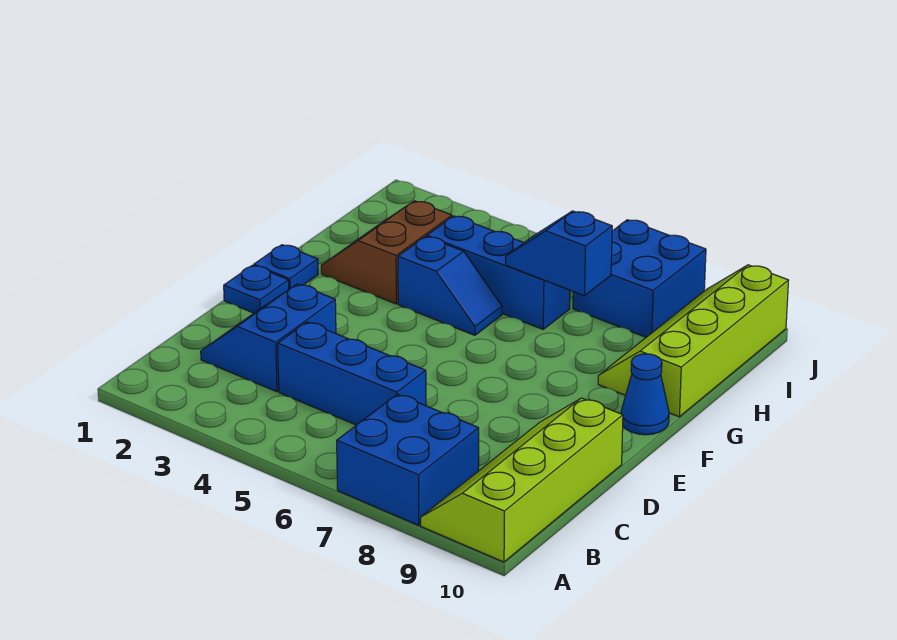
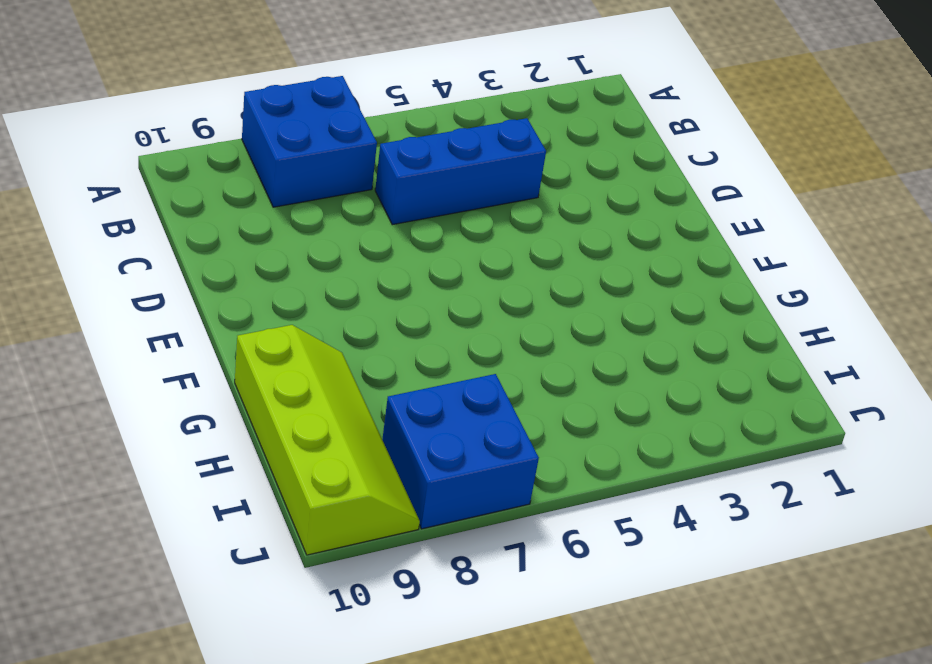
none -> lime 2x4 slope [421,398,623,562]
none -> blue 2x2 slope [201,284,336,392]
none -> blue 1x1 plate [224,265,289,313]

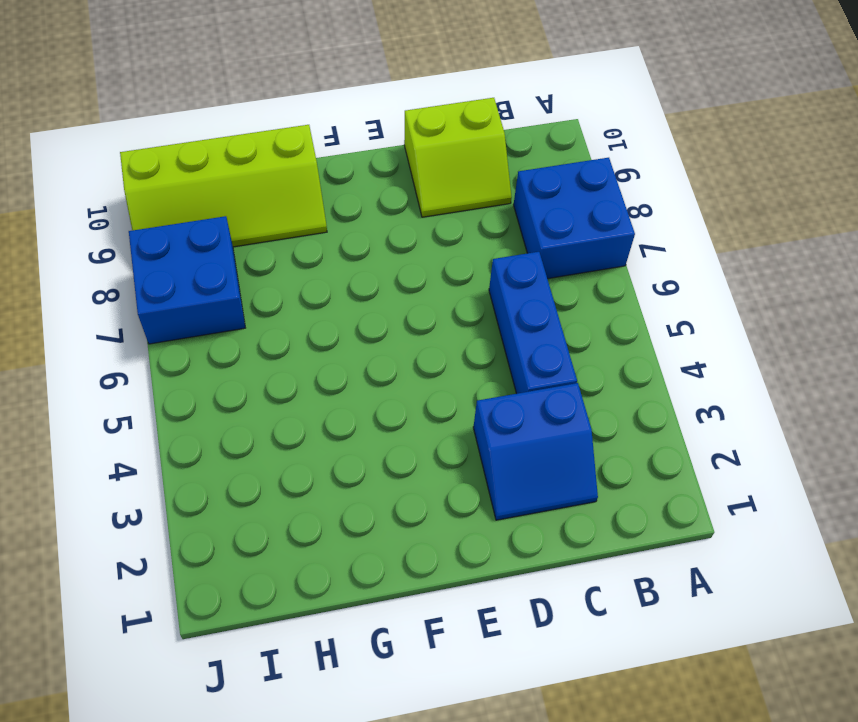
lime 2x2 slope [404,98,512,217] -> lime 2x4 slope [421,398,623,562]
none -> blue 1x1 plate [224,265,289,313]
none -> blue 1x1 plate [254,245,318,289]
none -> blue 1x1 cone [621,354,669,435]

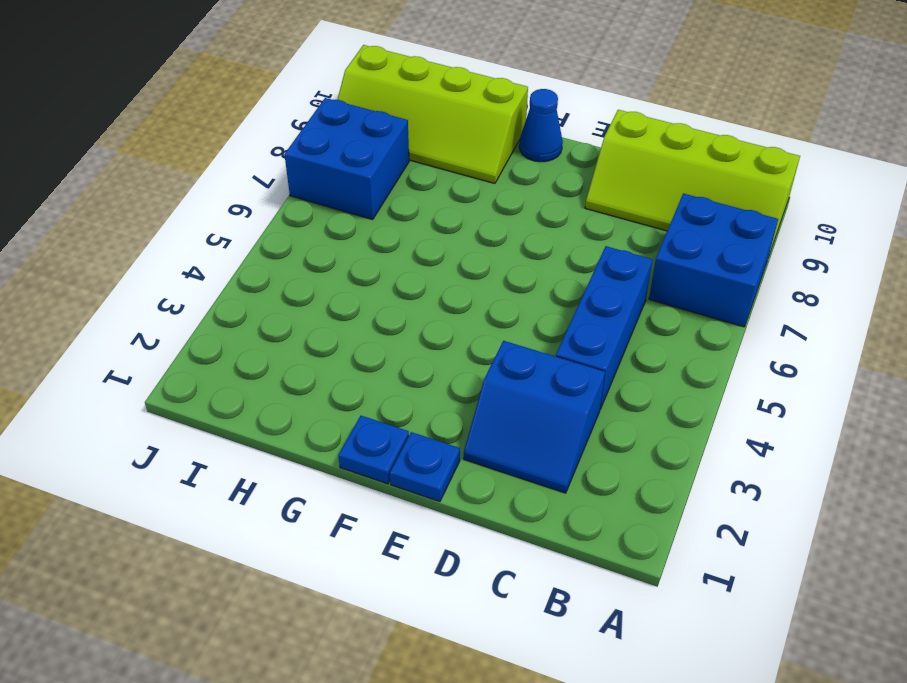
none -> brown 2x2 slope [321,201,452,304]
none -> blue 1x2 slope [398,237,502,335]
none -> blue 1x3 brick [427,216,570,329]

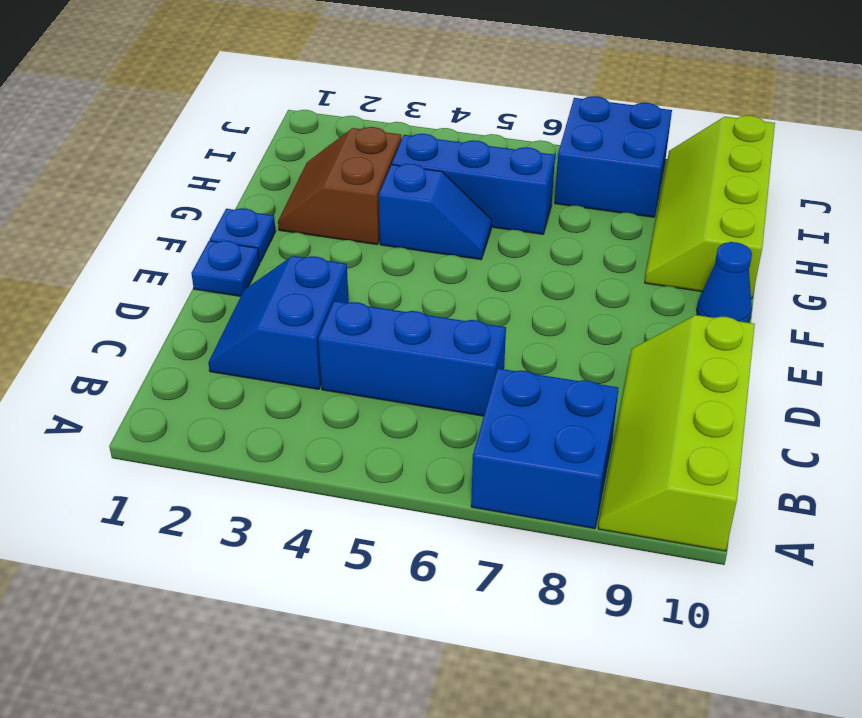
none -> blue 1x2 slope [506,211,612,296]

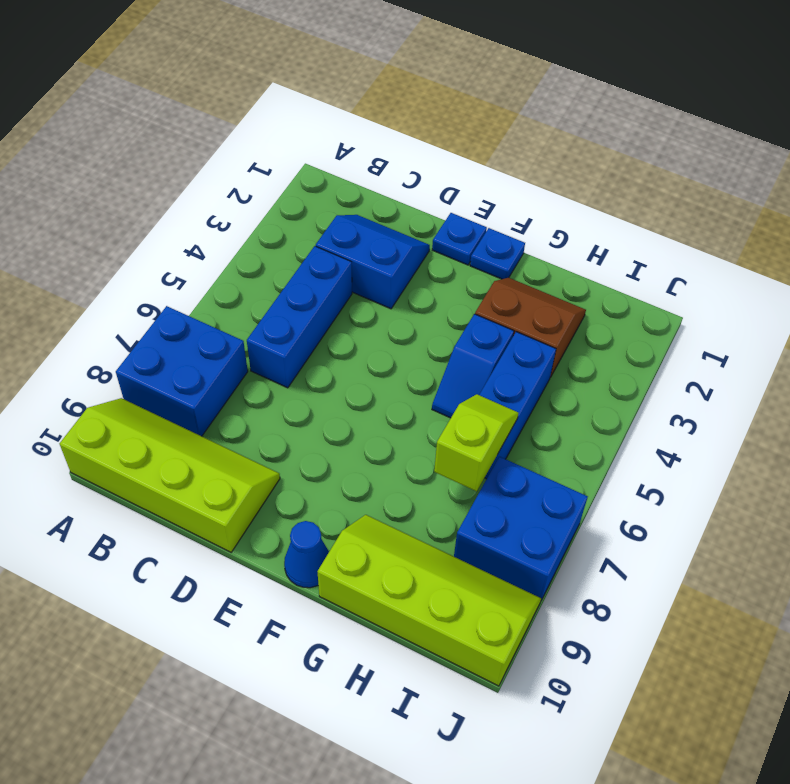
lime 1x2 slope [434,394,519,492] -> blue 1x2 slope [506,211,612,296]

